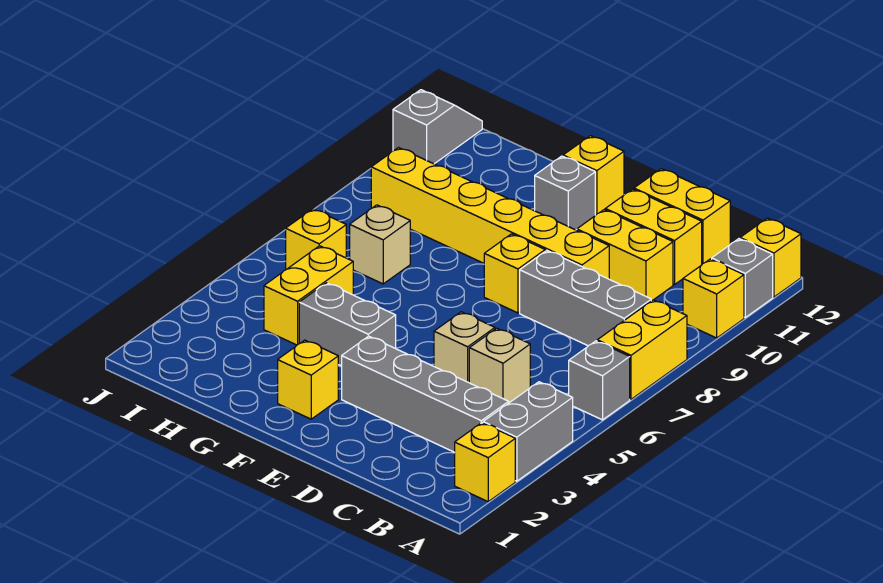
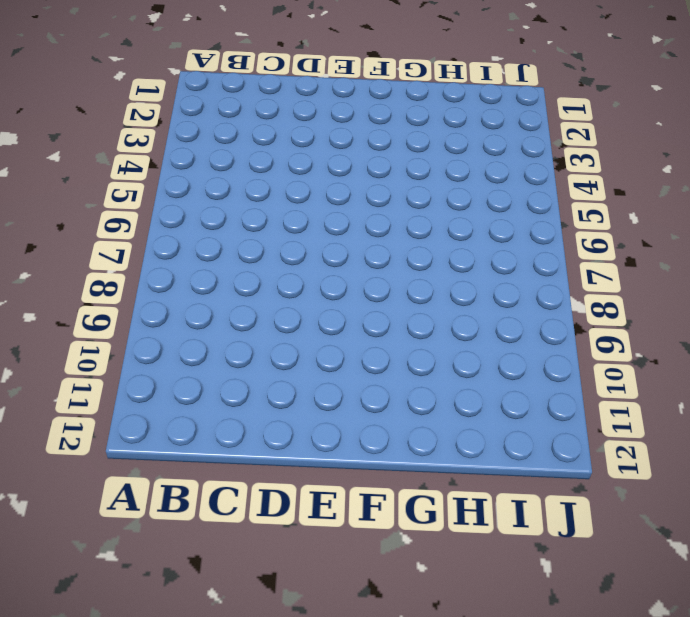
none -> yellow 1x1 brick [455,423,515,501]
none -> grey 1x2 brick [483,382,573,481]
none -> grey 1x1 brick [569,341,630,420]

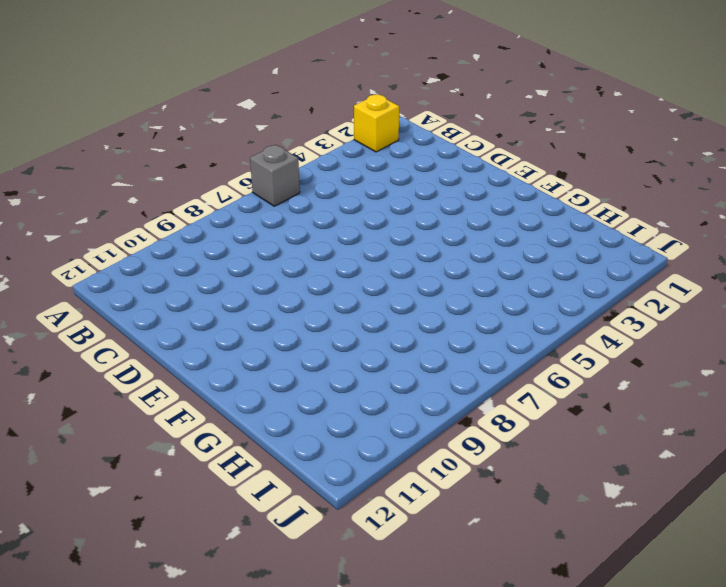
none -> grey 1x2 brick [483,382,573,481]
none -> yellow 1x2 brick [597,300,687,399]
none -> yellow 1x1 brick [683,259,744,338]

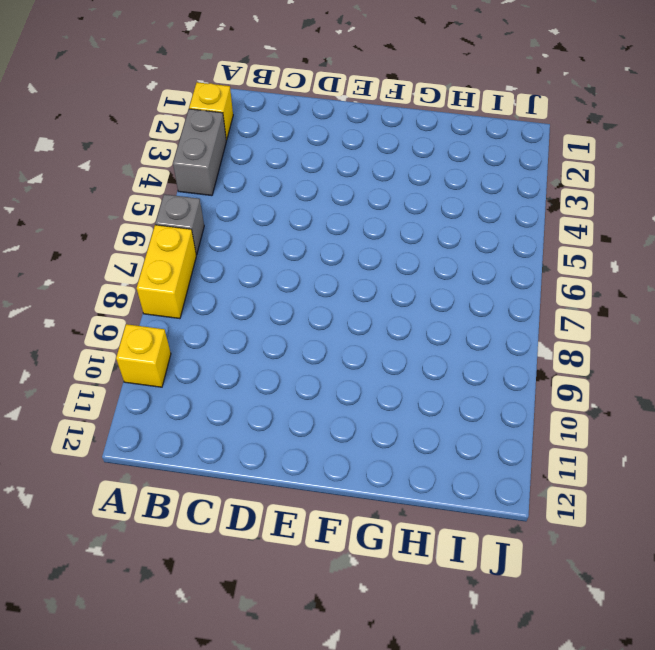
none -> grey 1x1 brick [712,239,773,317]
none -> yellow 1x1 brick [740,218,801,297]
none -> grey 1x4 brick [342,336,509,452]

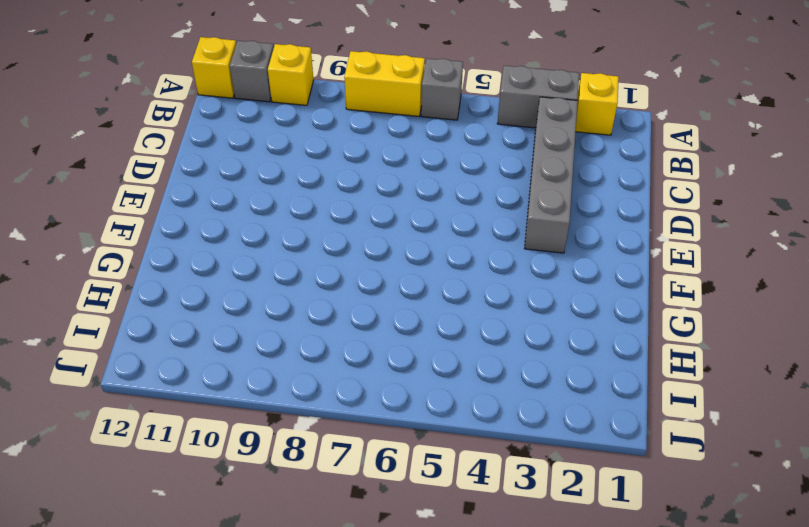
none -> grey 1x3 brick [520,251,651,346]
none -> tan 1x1 brick [469,328,530,403]
none -> yellow 1x2 brick [577,210,673,301]

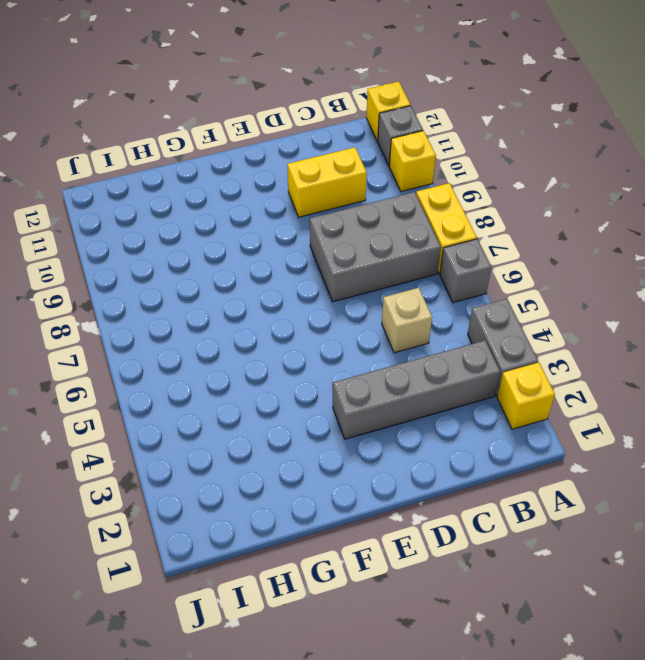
grey 2x3 brick [310,192,441,302] -> grey 1x3 brick [520,251,651,346]
none -> yellow 1x2 brick [605,189,702,285]
none -> yellow 1x2 brick [634,169,730,264]
none -> tan 1x1 brick [434,312,495,383]

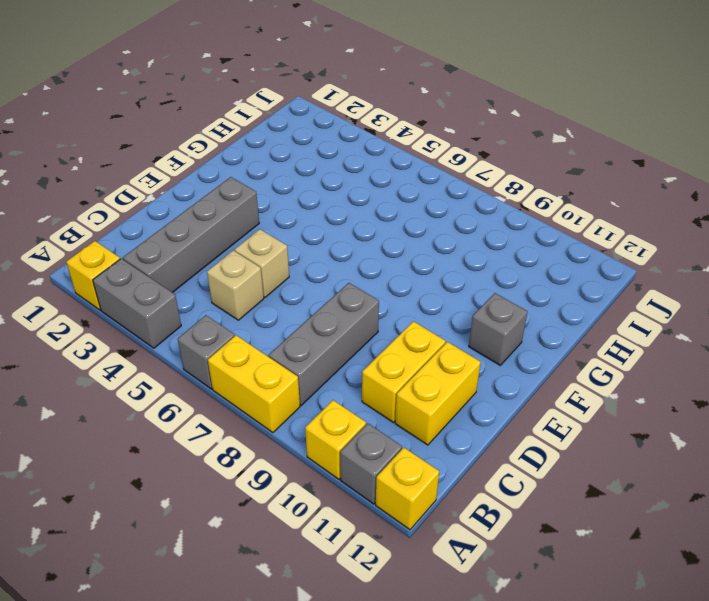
none -> yellow 1x2 brick [634,169,730,264]
none -> yellow 1x6 brick [371,148,609,279]
none -> yellow 1x1 brick [484,234,545,313]

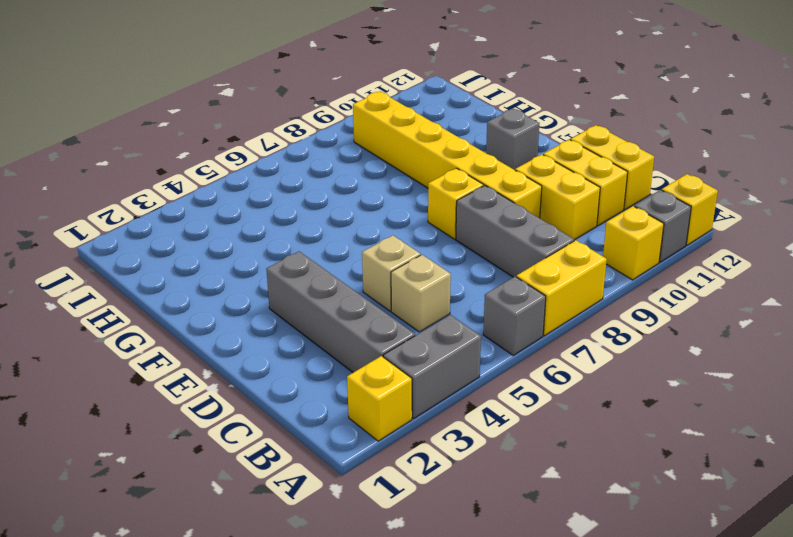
none -> yellow 1x1 brick [278,340,338,419]
none -> grey 1x2 brick [299,283,396,366]
none -> yellow 1x1 brick [563,136,624,214]

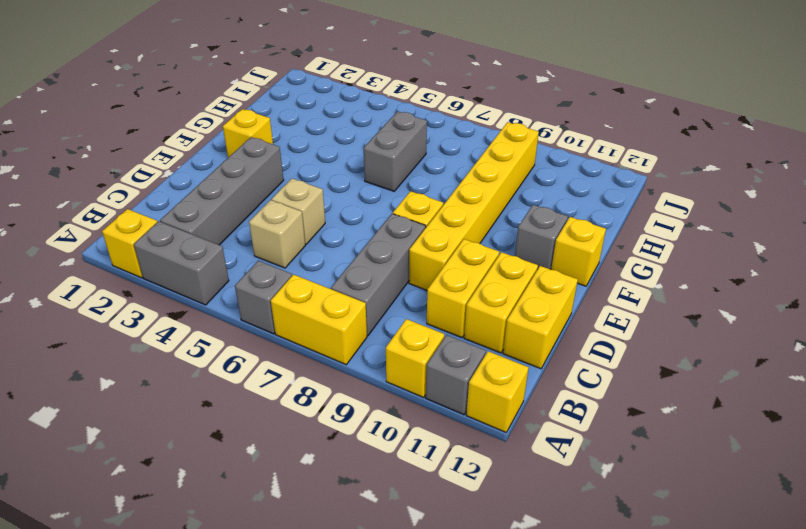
grey 1x2 brick [364,111,427,191] -> grey 1x2 brick moved to [299,283,396,366]
none -> yellow 1x2 brick [264,246,353,345]
none -> tan 1x1 brick [350,205,410,284]
none -> yellow 1x1 brick [286,209,346,269]

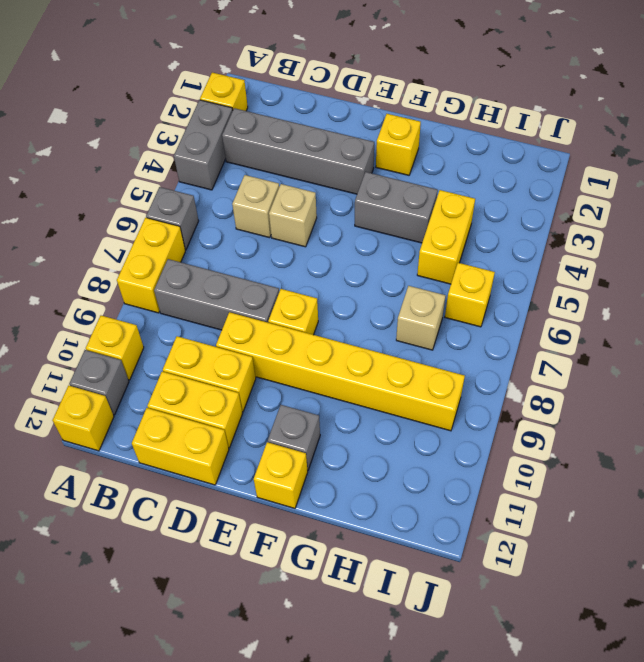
none -> grey 1x2 slope [393,90,482,164]

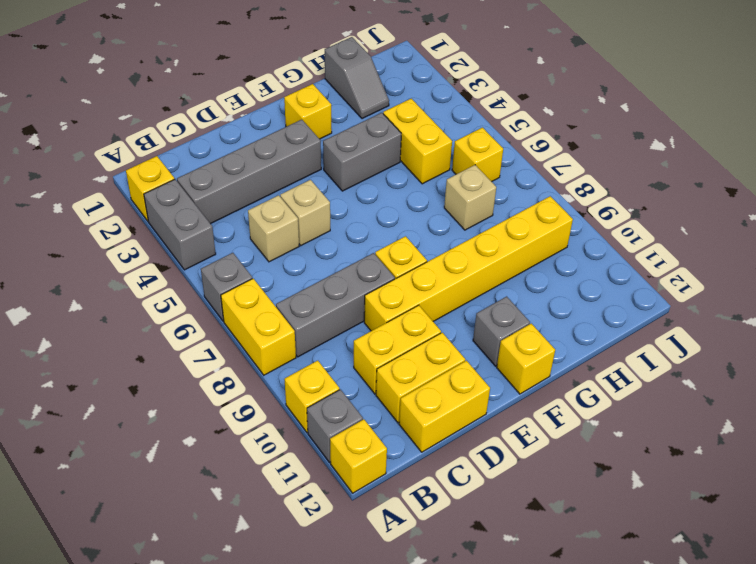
grey 1x2 slope [325,37,389,119] -> grey 1x2 slope moved to [393,90,482,164]

